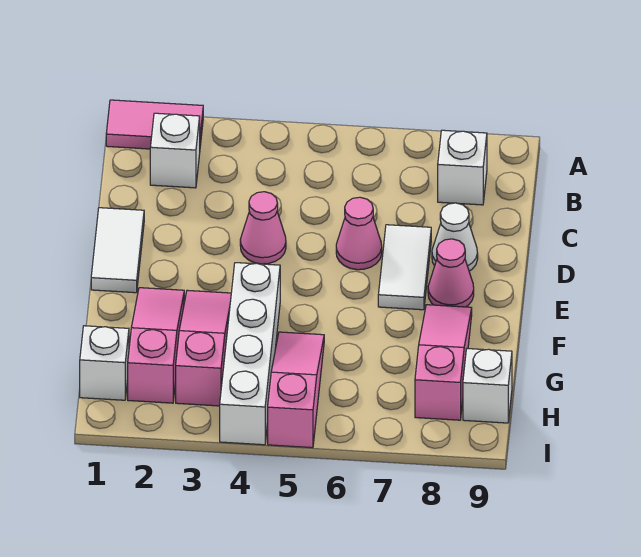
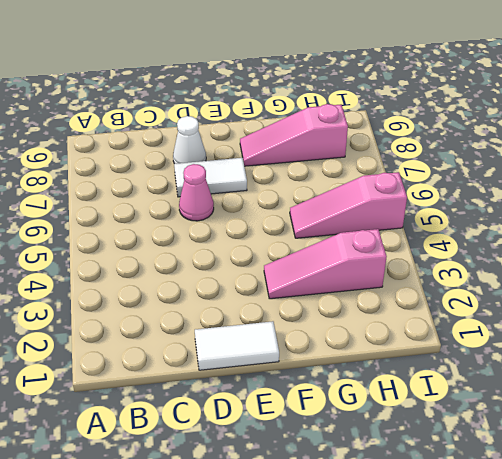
none -> pink 1x2 tile [106,100,203,149]
none -> white 1x1 brick [150,113,200,188]
none -> white 1x1 brick [438,130,487,205]

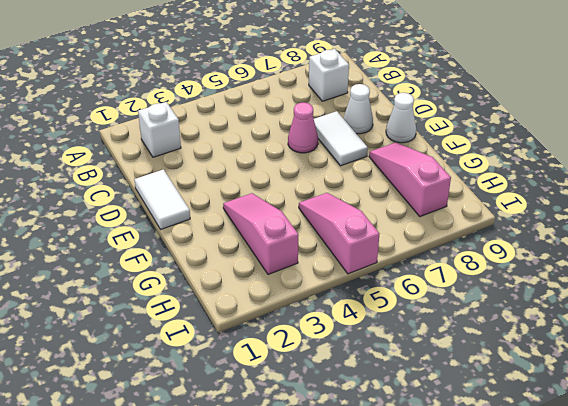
white 1x1 cone [386,93,416,143] -> none
none -> pink 1x2 tile [106,100,203,149]
none -> pink 1x1 cone [240,192,286,264]
none -> pink 1x1 cone [428,239,474,307]

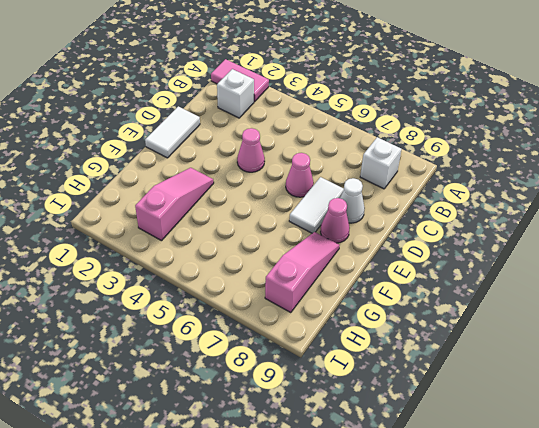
none -> pink 1x3 slope [128,288,184,403]
none -> white 1x4 brick [220,263,280,445]
none -> pink 1x3 slope [268,332,324,448]

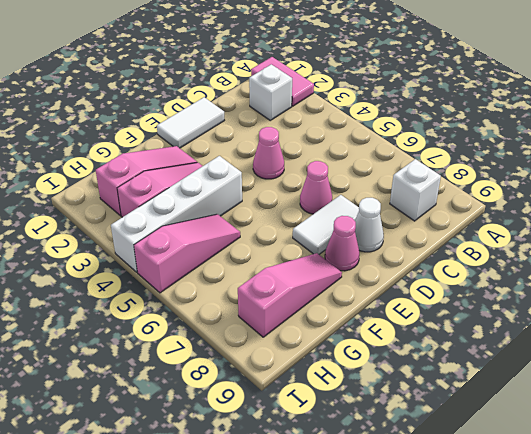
none -> white 1x1 brick [80,326,129,400]
none -> white 1x1 brick [463,349,512,423]

